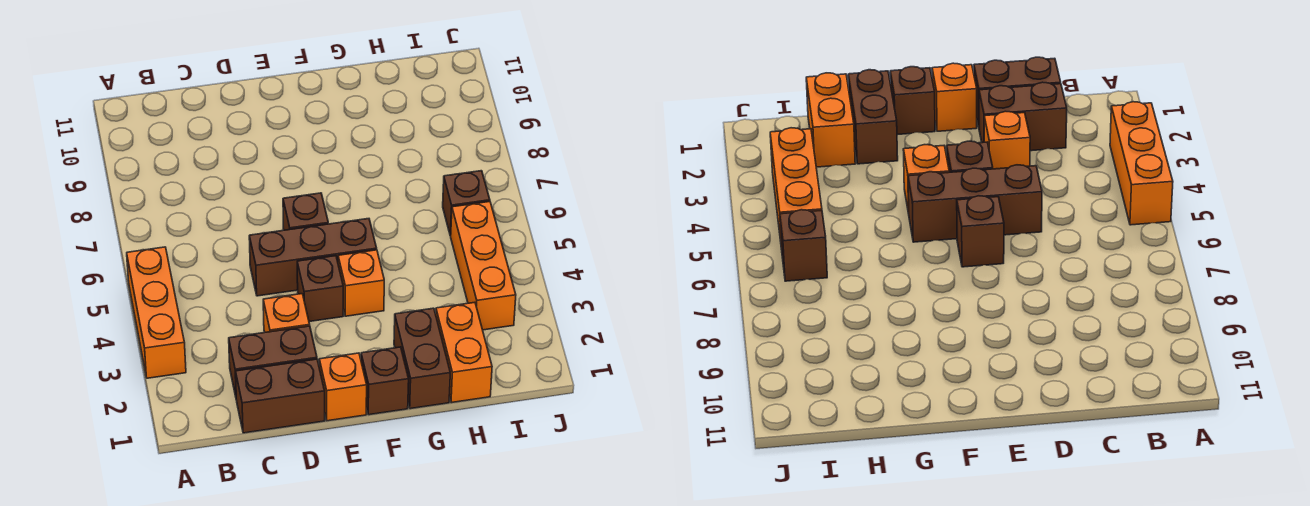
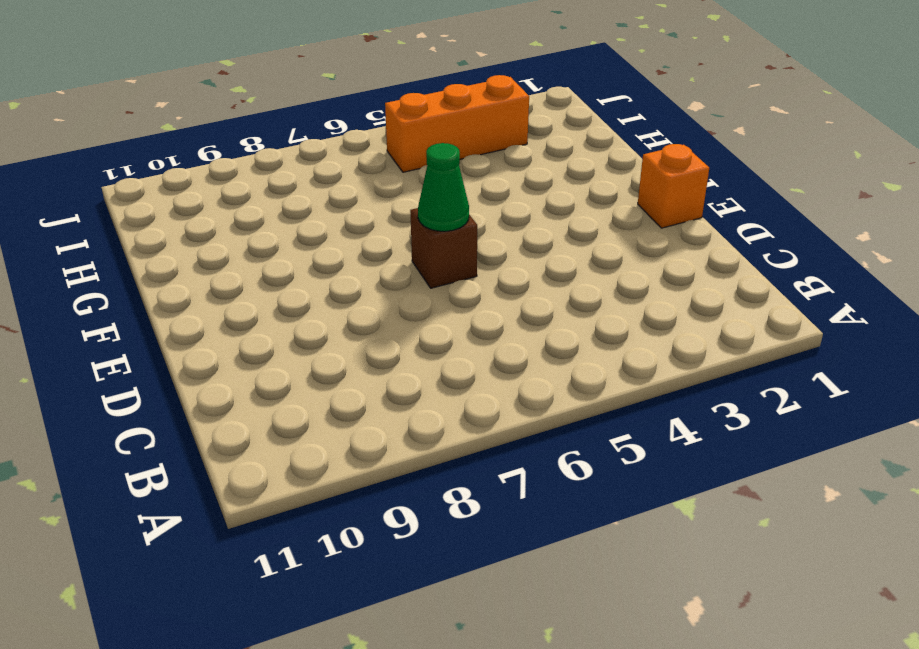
green 1x1 cone [418,143,469,231] -> none
none -> orange 1x3 brick [127,247,186,378]
none -> brown 1x2 brick [236,359,325,433]
none -> brown 1x2 brick [229,326,317,396]

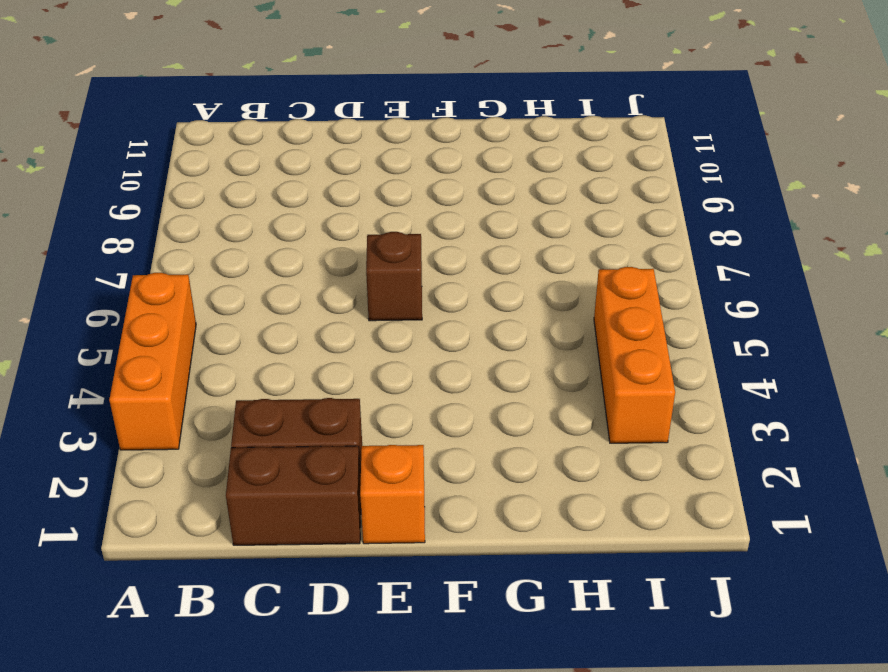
none -> orange 1x1 brick [263,294,310,332]
none -> brown 1x3 brick [249,219,377,296]
none -> brown 1x1 brick [297,256,343,322]

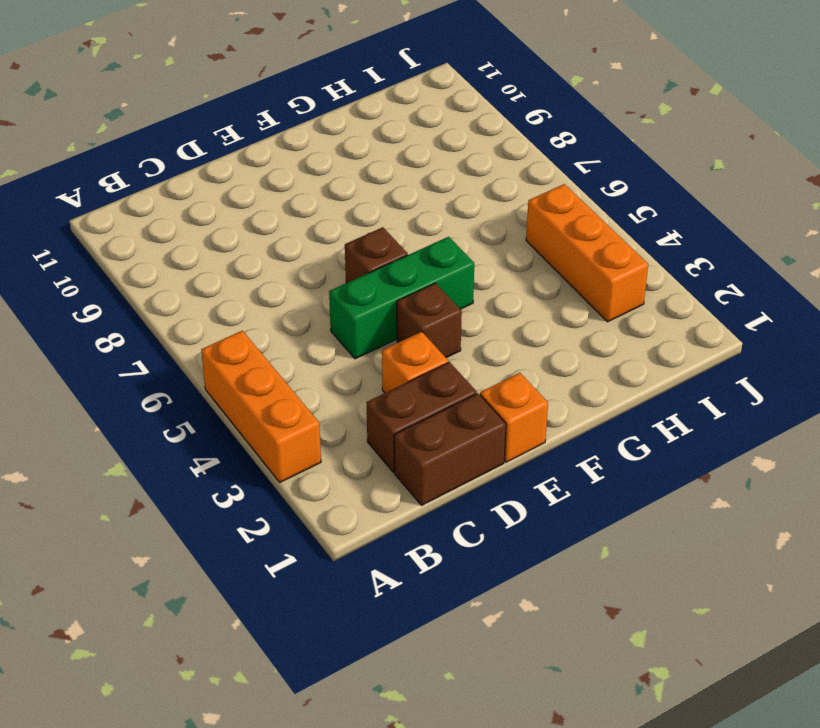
green 1x3 brick [329,237,474,359] -> brown 1x3 brick [249,219,377,296]
none -> brown 1x1 brick [361,347,409,415]
none -> orange 1x1 brick [338,250,384,316]
none -> brown 1x2 brick [394,308,450,409]

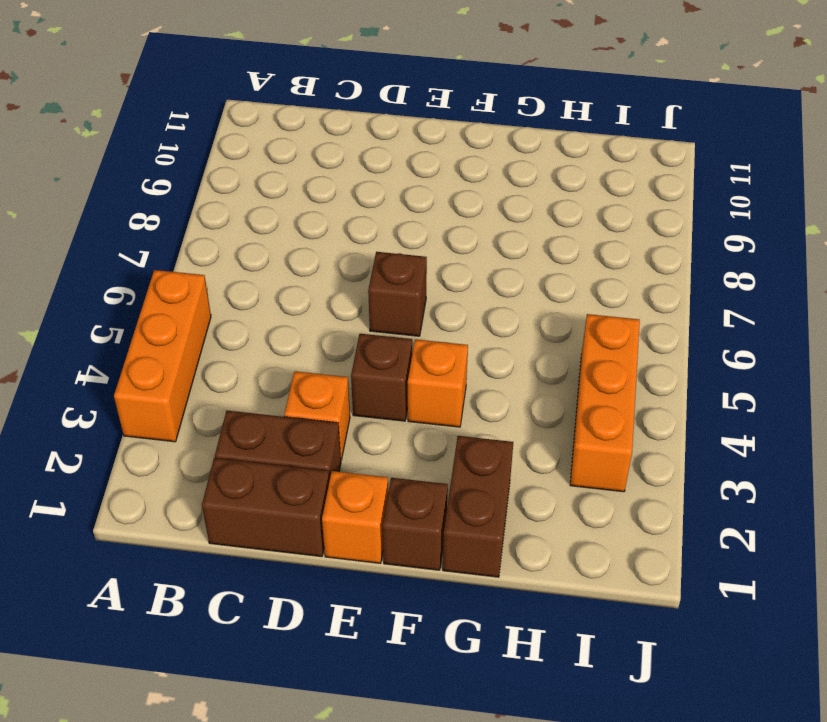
none -> brown 1x3 brick [249,219,377,296]
none -> orange 1x2 brick [436,302,492,403]
none -> brown 1x1 brick [443,171,490,236]

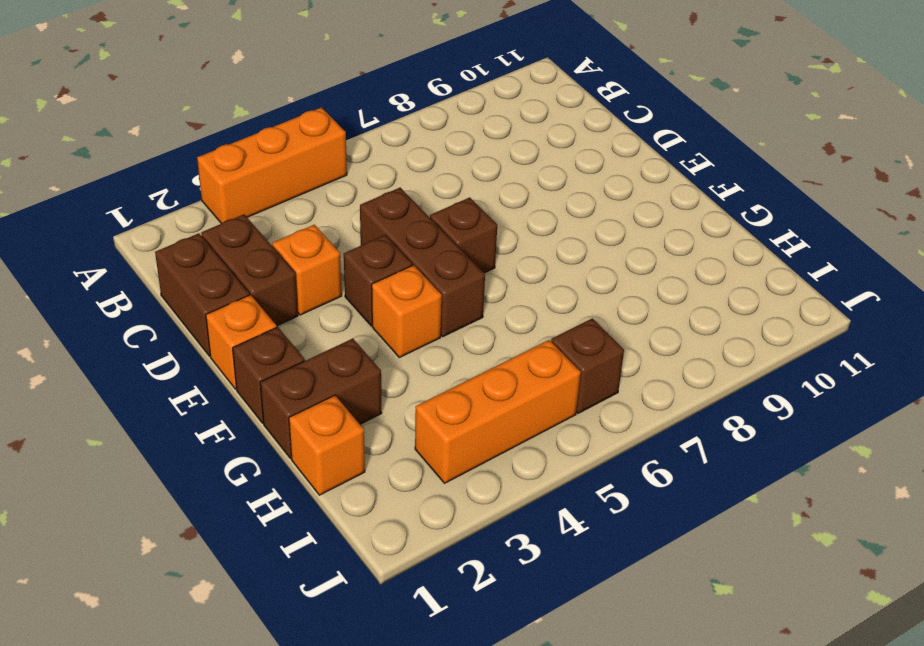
orange 1x1 brick [289,395,365,495] -> orange 1x2 brick [436,302,492,403]

